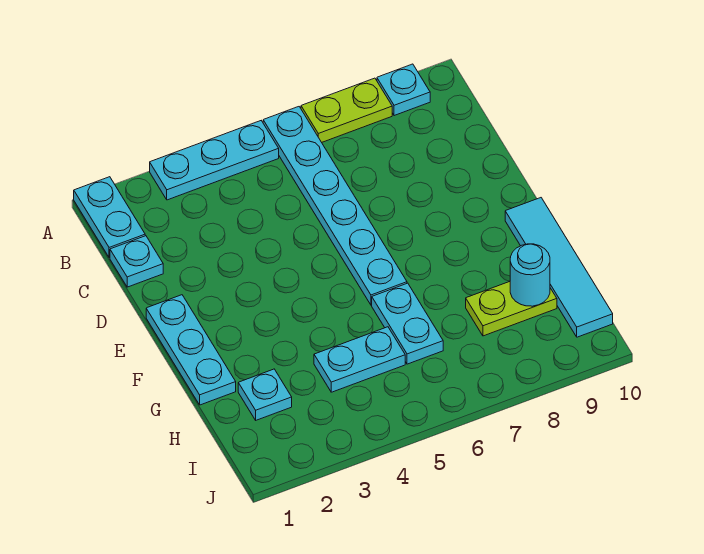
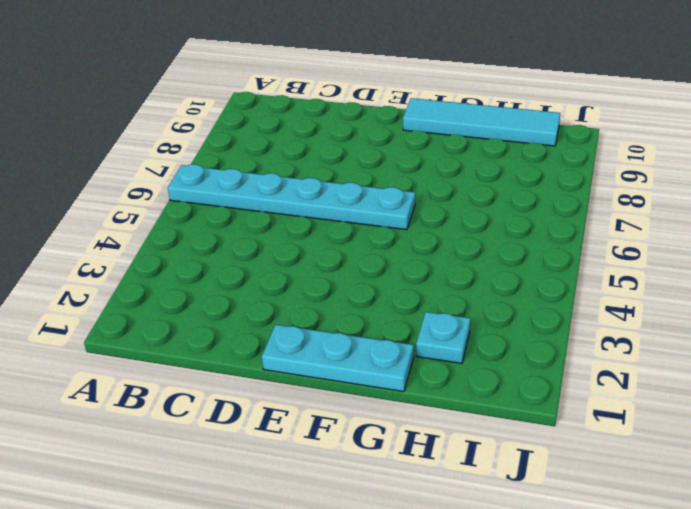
none -> cyan 1x2 plate [74,177,145,258]
none -> cyan 1x3 plate [150,121,279,200]
none -> lime 1x2 plate [301,78,392,142]

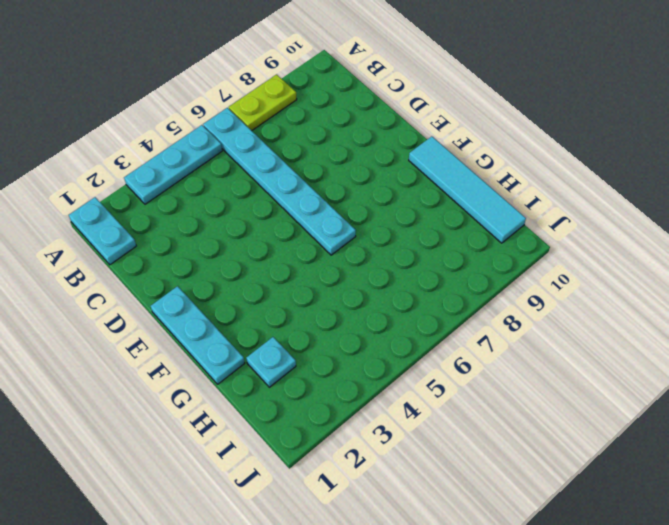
none -> cyan 1x1 plate [377,64,430,116]
none -> cyan 1x1 plate [110,236,163,287]
none -> cyan 1x2 plate [372,283,443,364]

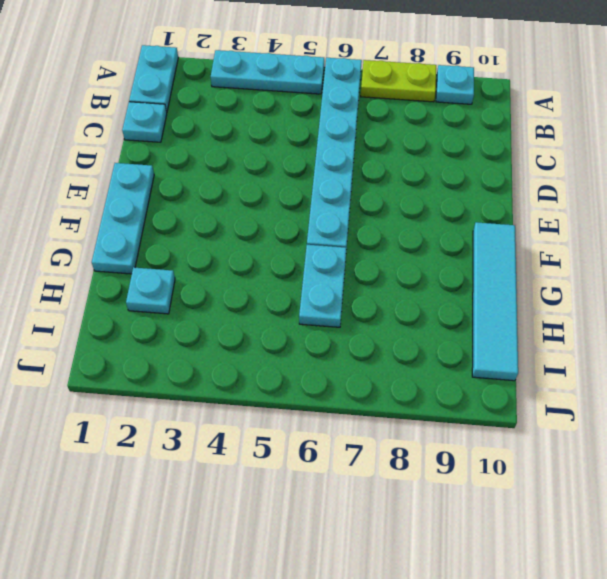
none -> cyan 1x2 plate [314,327,405,392]
none -> lime 1x2 plate [466,282,557,336]
none -> cyan 1x1 round brick [510,244,550,306]

